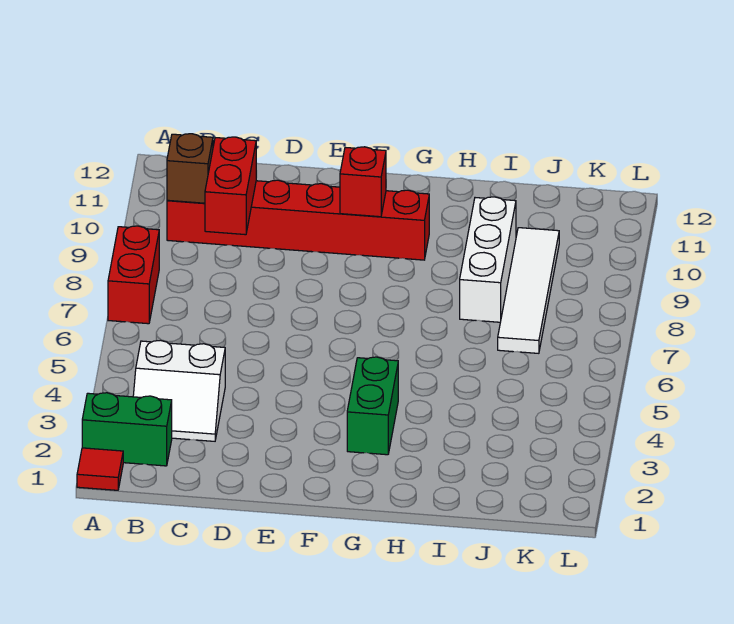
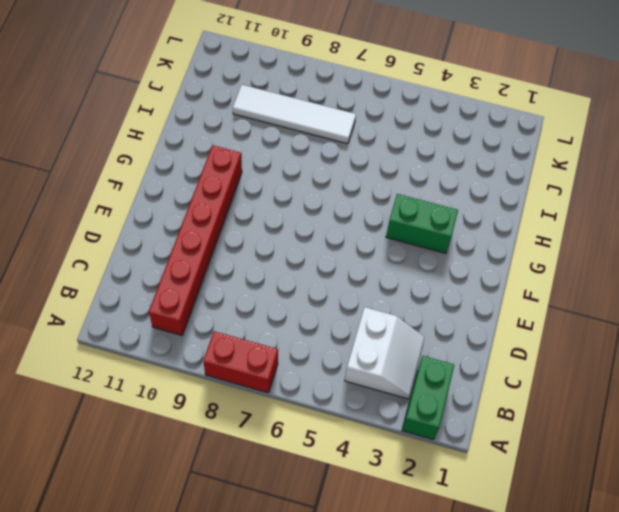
none -> red 1x1 tile [77,448,123,490]
none -> white 1x3 brick [460,197,516,322]

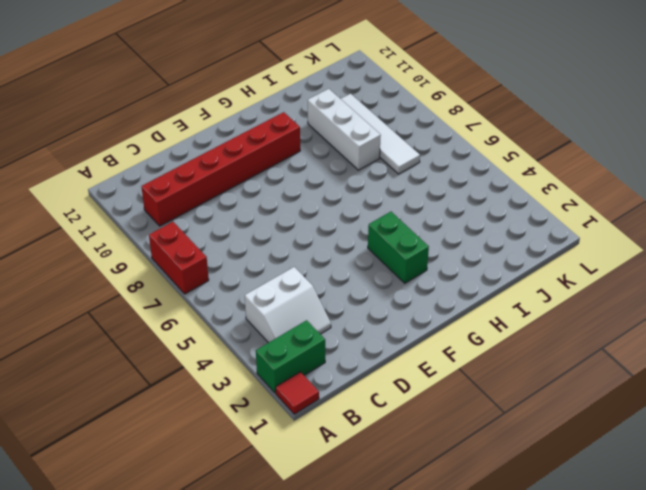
none -> brown 1x1 brick [167,134,213,203]
none -> red 1x2 brick [205,137,256,235]

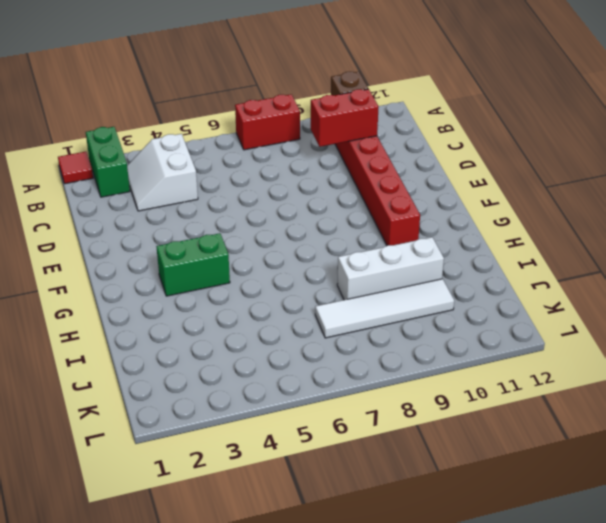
none -> red 1x1 brick [340,147,386,217]

